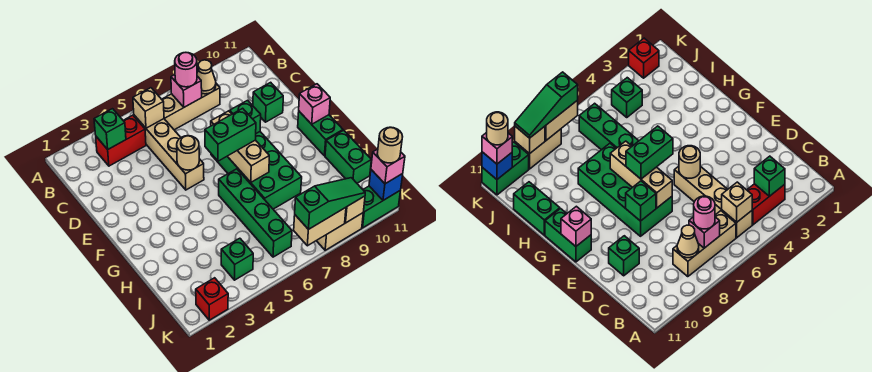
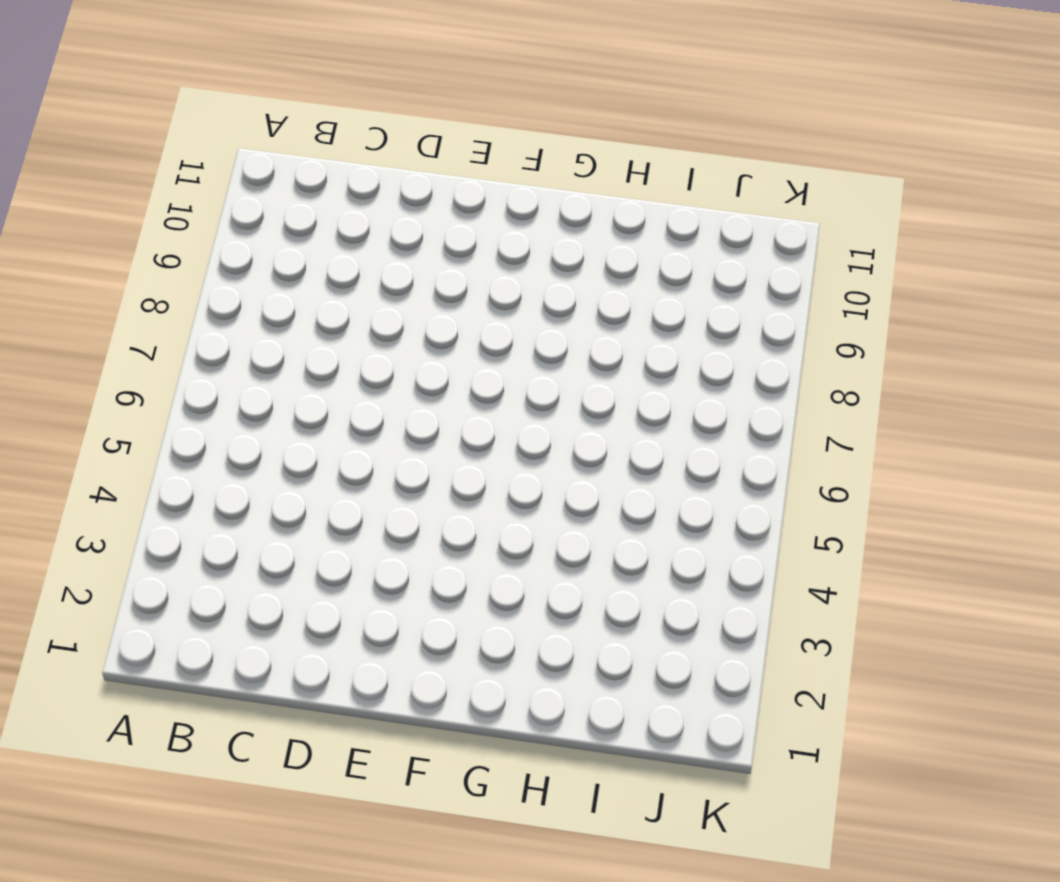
none -> red 1x2 brick [96,115,146,166]
none -> tan 1x4 brick [134,115,204,190]
none -> tan 1x3 brick [162,84,220,130]

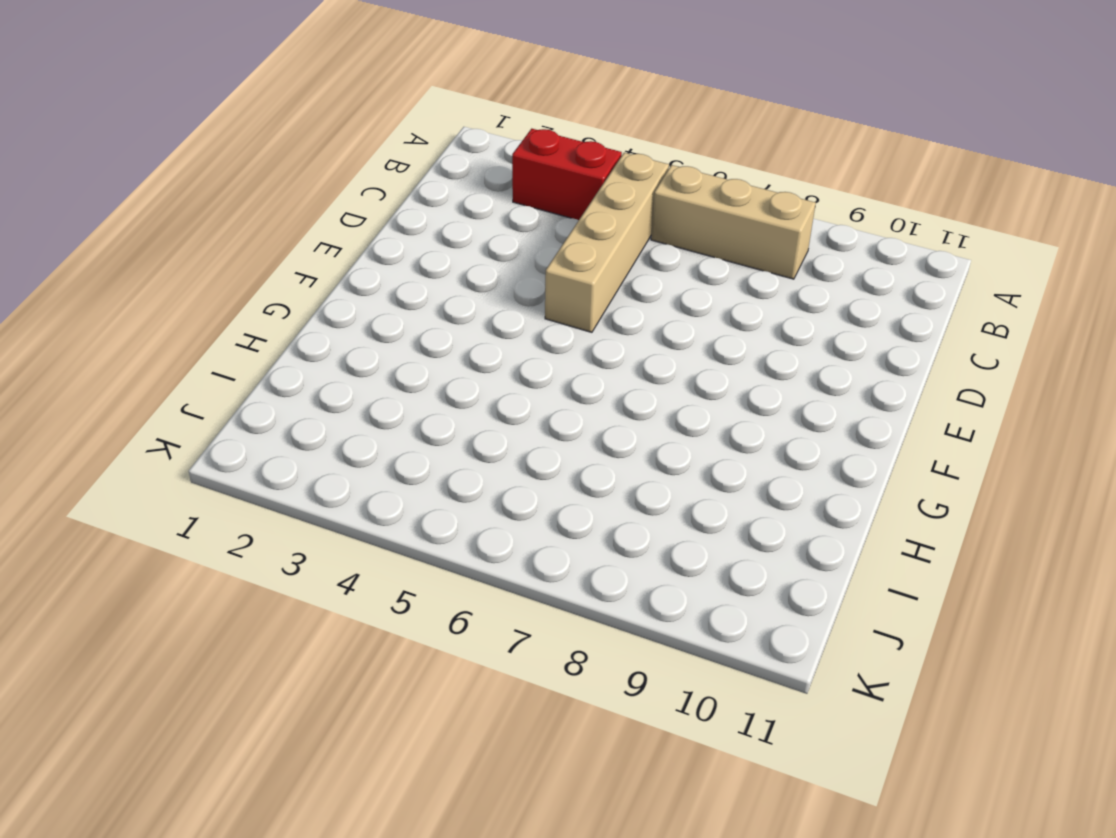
none -> green 1x1 brick [253,82,283,122]
none -> green 2x4 brick [211,132,302,209]
none -> green 1x2 brick [298,112,343,156]

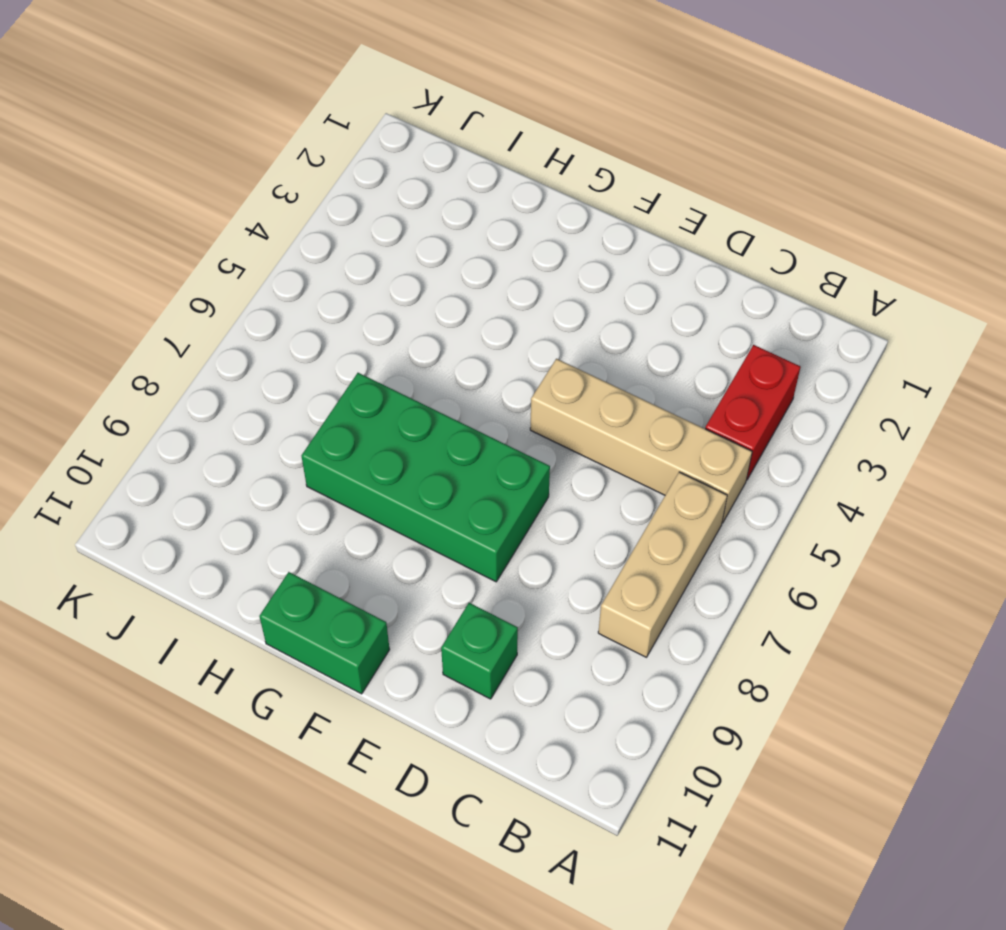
none -> green 1x4 brick [219,169,292,257]
none -> green 1x2 brick [325,130,371,183]
none -> green 1x1 brick [221,238,253,280]

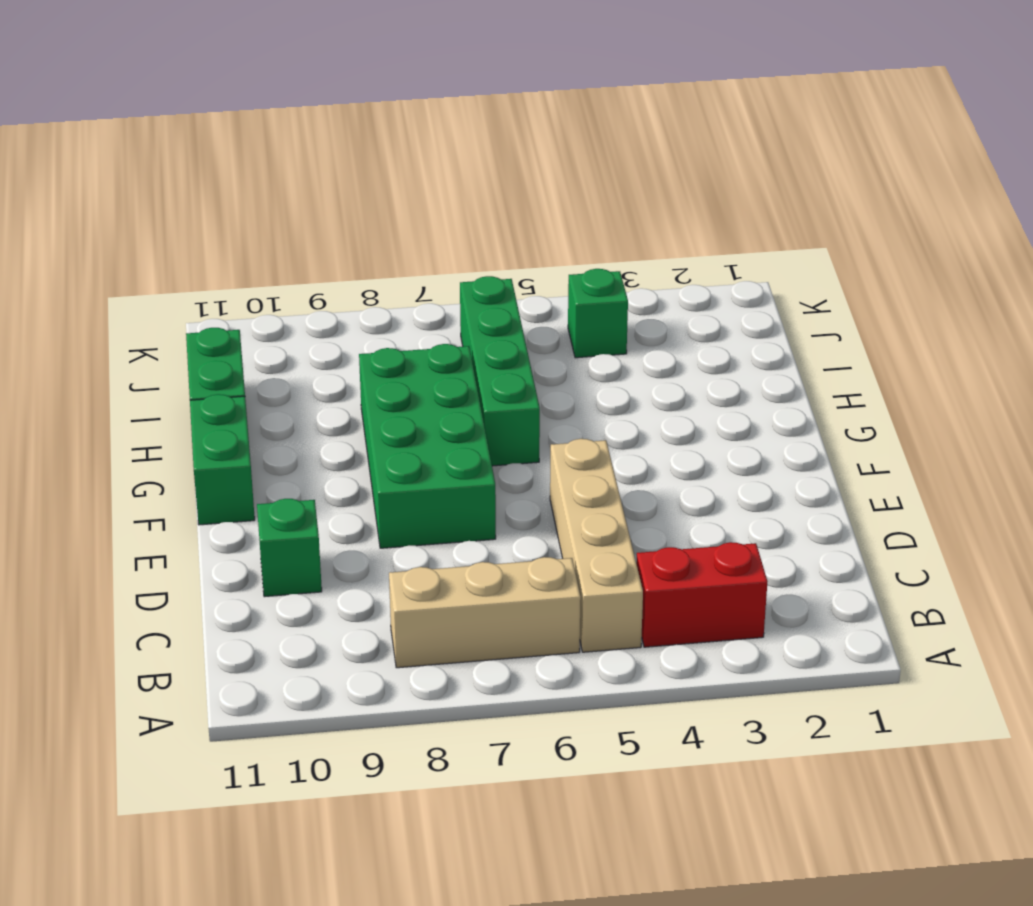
none -> red 1x1 brick [196,278,228,320]
none -> tan 1x2 brick [316,213,363,250]
none -> green 1x2 brick [362,186,400,228]

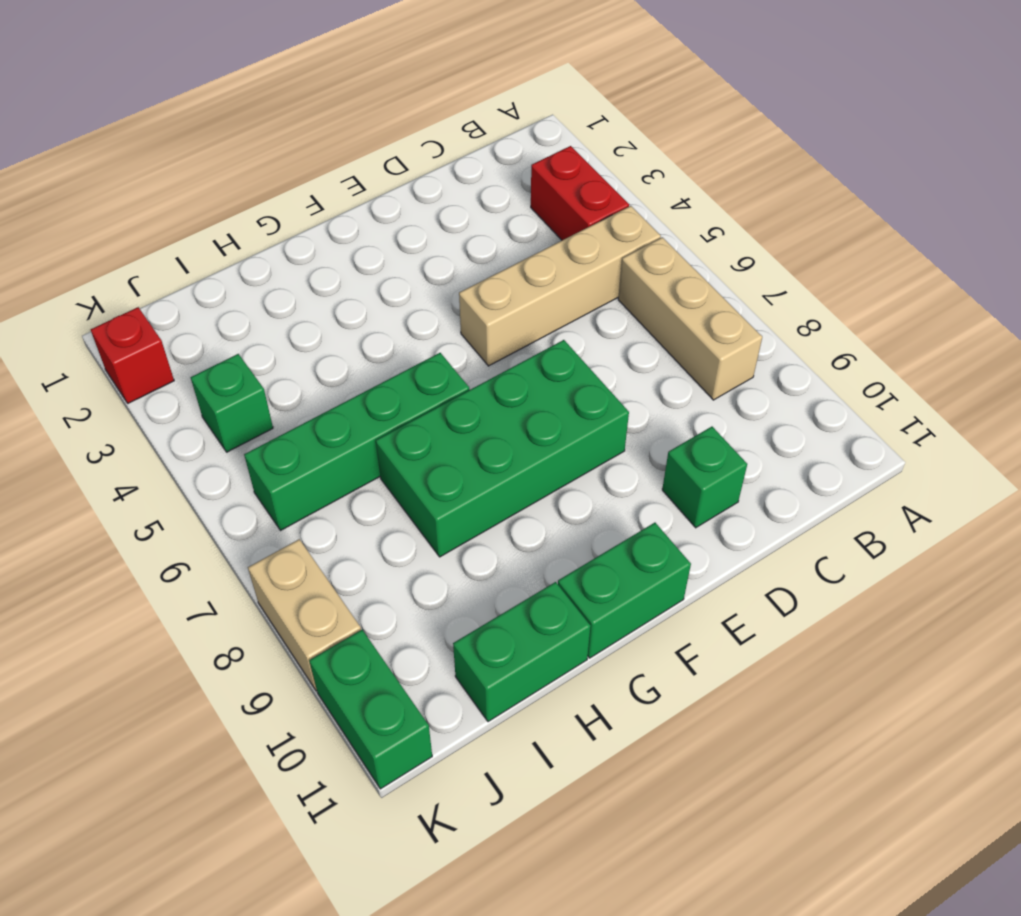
none -> green 1x1 brick [94,109,126,149]
none -> tan 1x1 brick [133,88,164,128]
none -> pink 1x1 brick [171,75,202,107]

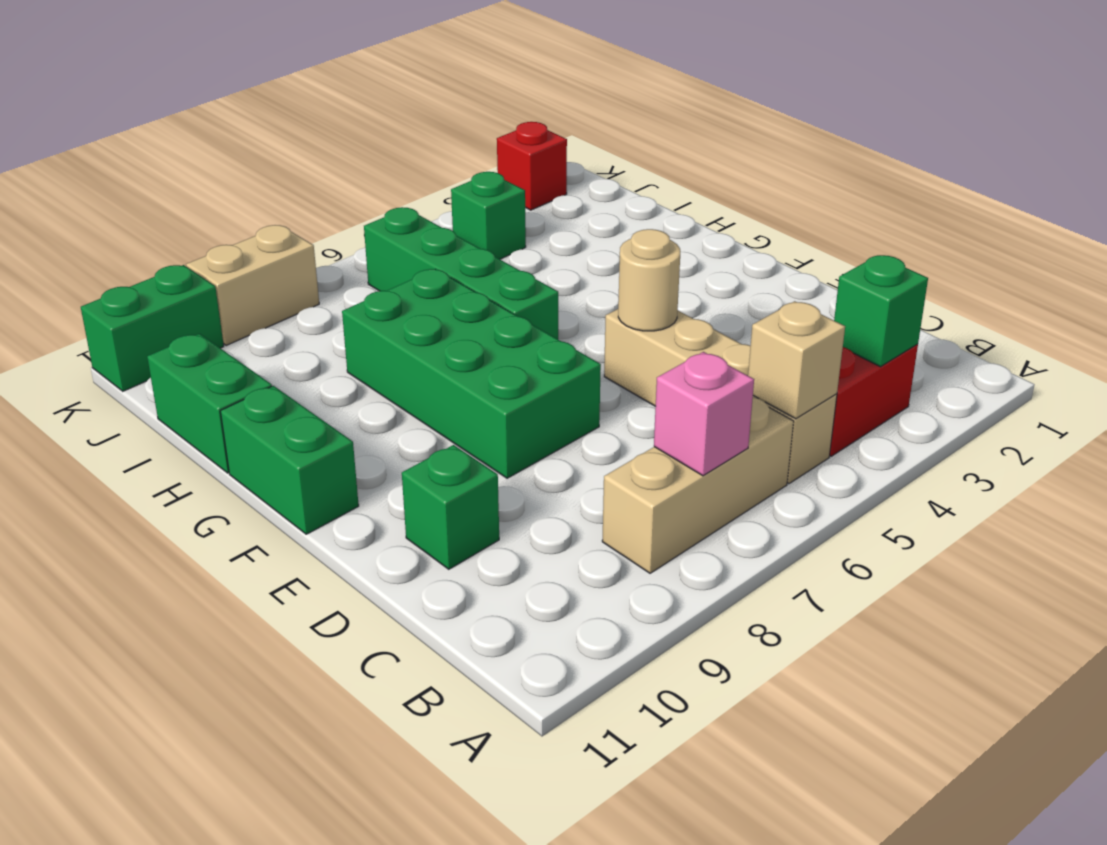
none -> tan 1x1 cone [197,60,216,94]
none -> tan 1x3 brick [211,111,269,182]
none -> green 1x1 brick [230,100,261,133]

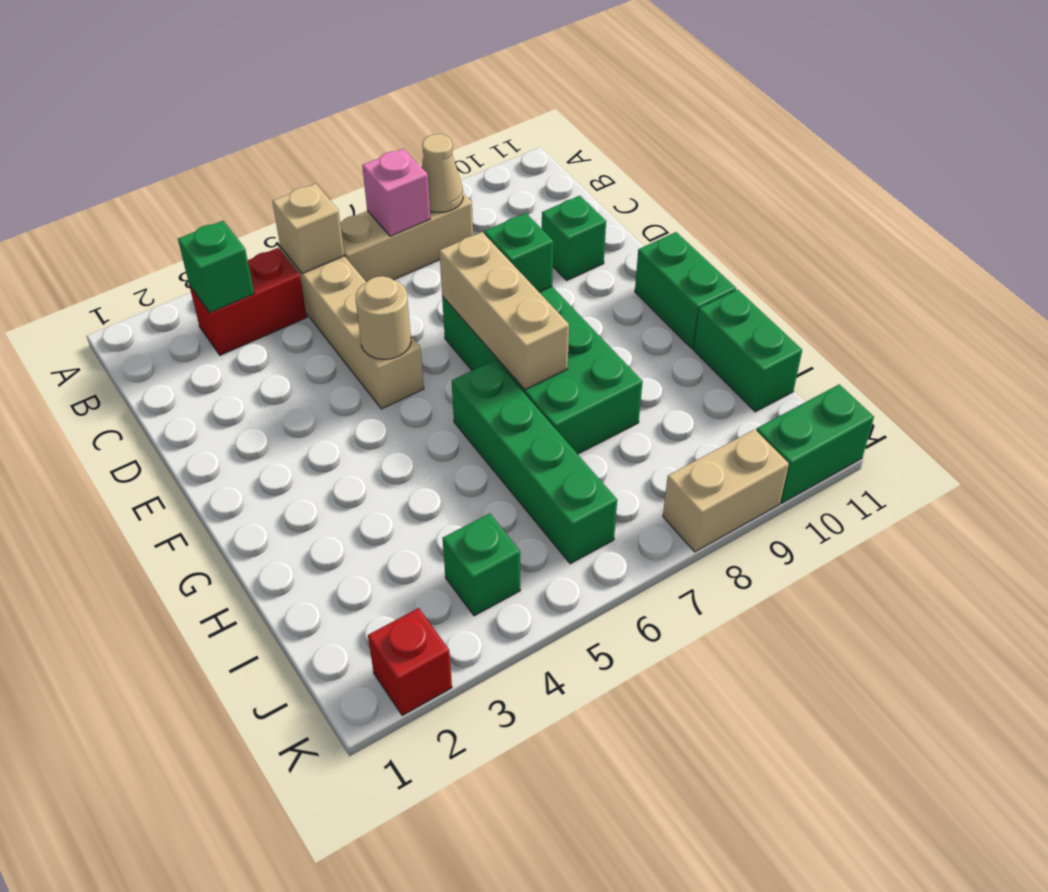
none -> pink 1x1 brick [299,84,330,124]
none -> tan 1x2 brick [294,207,346,246]
none -> tan 1x1 brick [345,196,365,223]

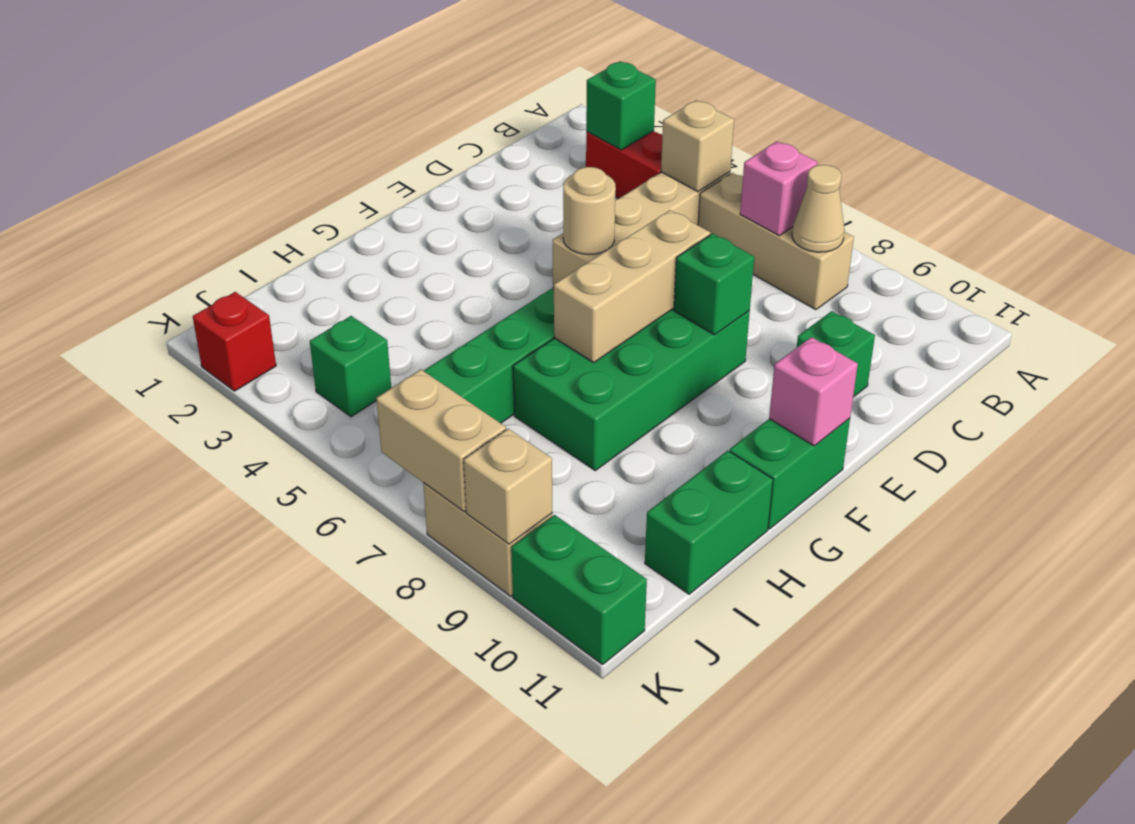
none -> blue 1x1 brick [369,170,403,200]
none -> pink 1x1 round brick [175,53,197,87]
none -> green 1x2 brick [205,108,256,161]

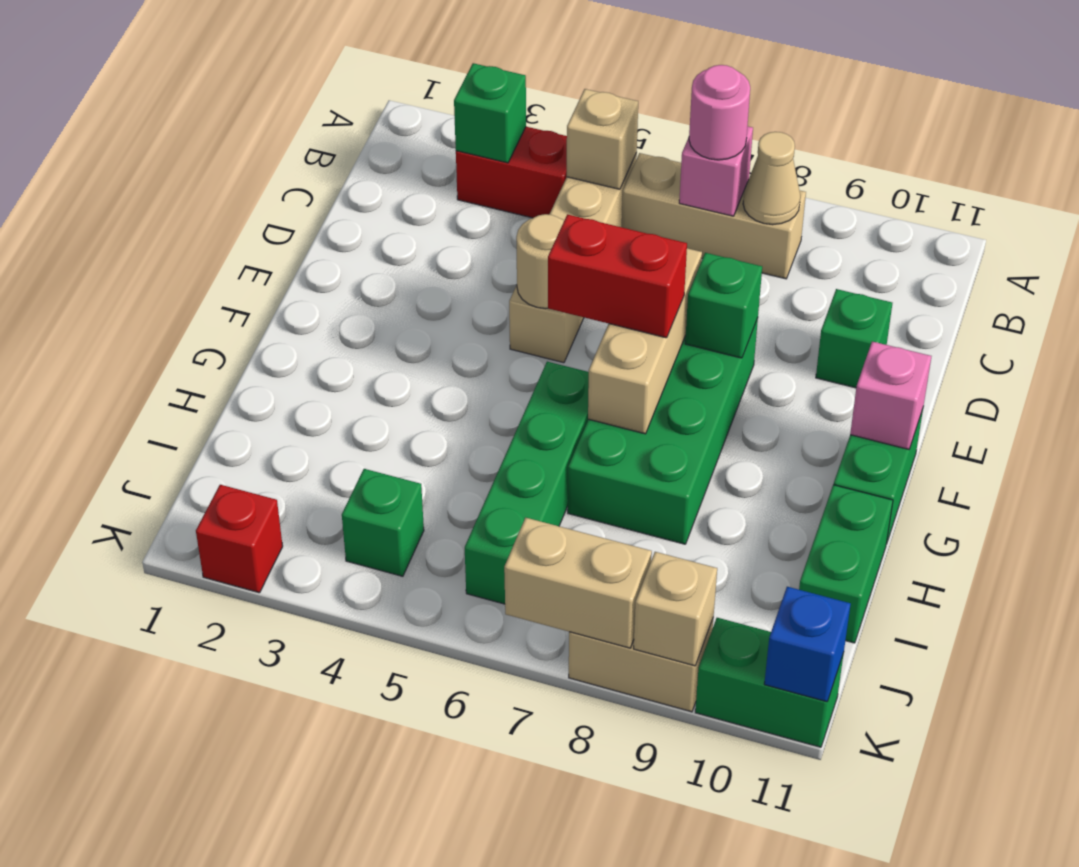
red 1x2 brick [548,214,687,338] -> green 1x2 brick [205,108,256,161]
none -> green 1x3 slope [295,178,365,229]
none -> pink 1x1 brick [371,149,405,184]
none -> tan 1x1 round brick [377,127,403,163]

